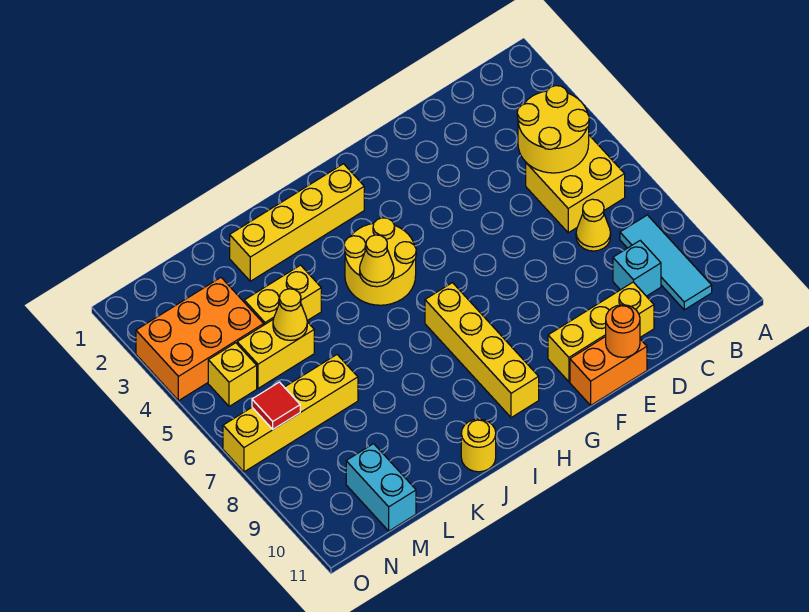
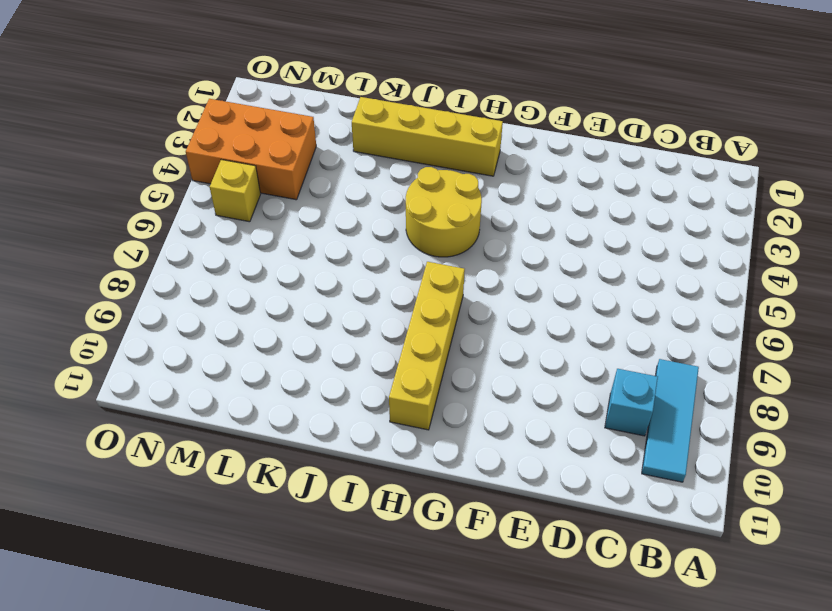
none -> yellow 2x2 brick [526,135,625,233]
none -> yellow 1x1 cone [576,199,611,251]
none -> yellow 1x3 brick [548,282,654,382]

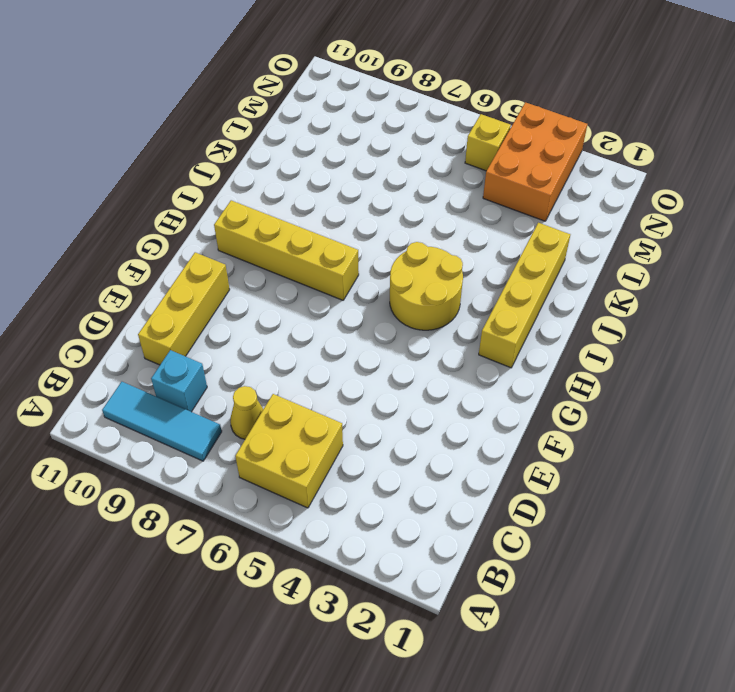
none -> orange 1x2 brick [570,337,647,405]
none -> yellow 1x1 round brick [461,419,496,472]
none -> yellow 1x2 brick [244,265,321,325]

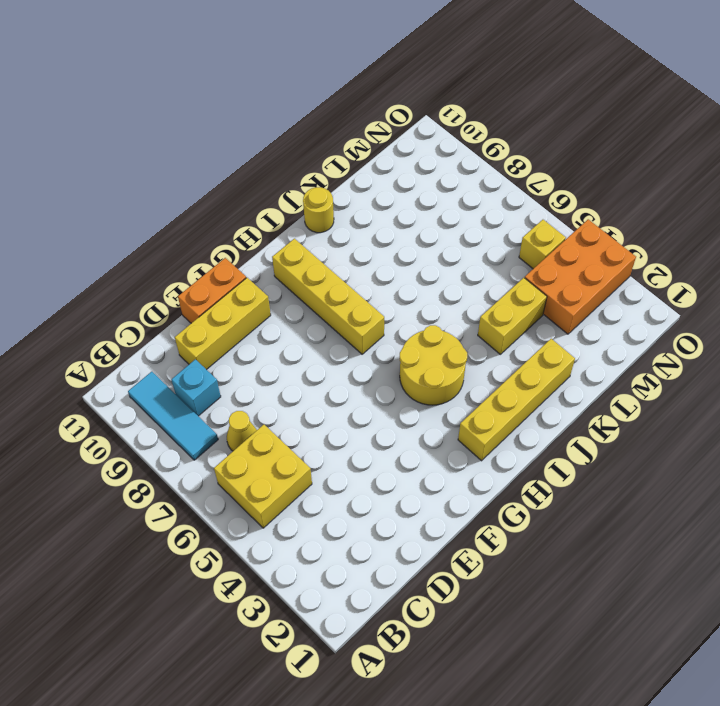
none -> yellow 1x2 brick [237,320,314,388]
none -> yellow 1x4 brick [223,355,358,472]
none -> cyan 1x2 brick [346,444,416,531]

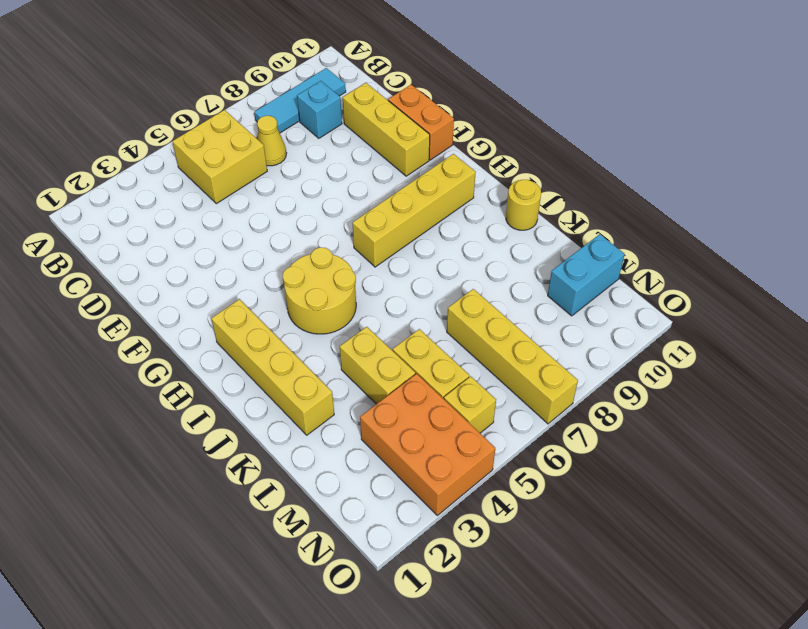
none -> yellow 2x2 round brick [517,86,589,173]
none -> orange 1x1 round brick [606,305,640,357]
none -> yellow 1x1 cone [360,235,394,287]

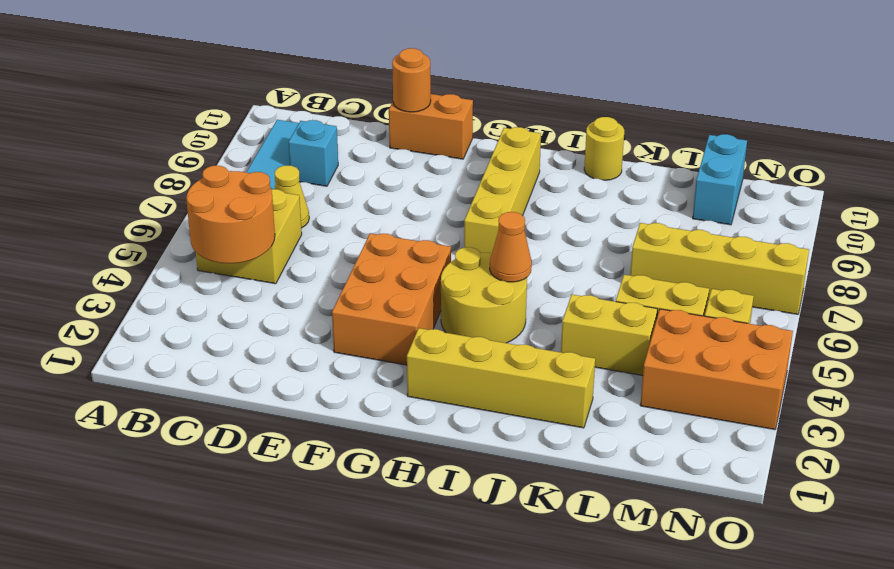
orange 2x2 round brick [186,166,275,263] -> yellow 2x2 round brick [517,86,589,173]
orange 2x3 brick [332,233,451,365] -> none
orange 1x1 cone [490,212,532,282] -> yellow 1x1 cone [360,235,394,287]
none -> yellow 1x3 brick [548,282,654,382]
none -> yellow 1x1 cone [273,289,307,340]
none -> red 1x1 tile [252,382,300,429]

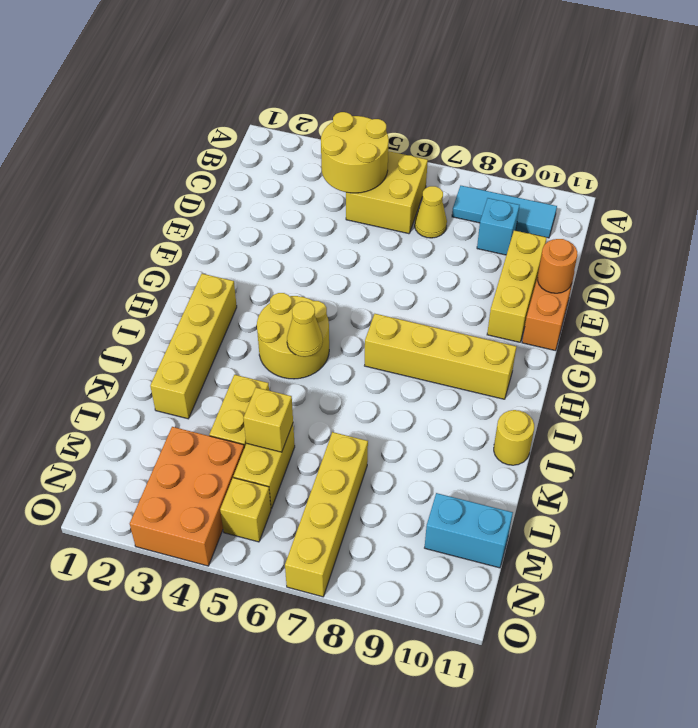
yellow 1x1 brick [243,388,293,452] -> yellow 1x1 cone [273,289,307,340]
none -> red 1x1 tile [252,382,300,429]

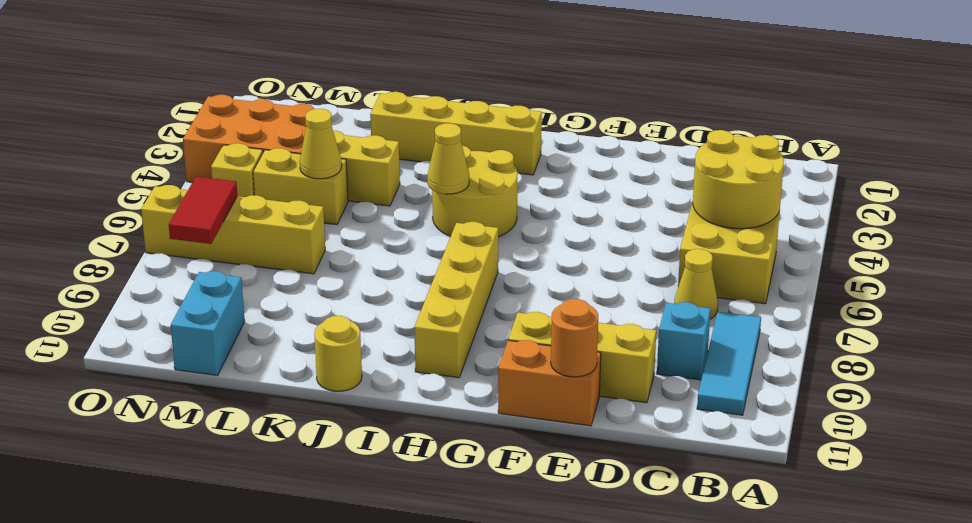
red 1x2 tile [169,176,237,244] -> red 1x1 tile [252,382,300,429]

